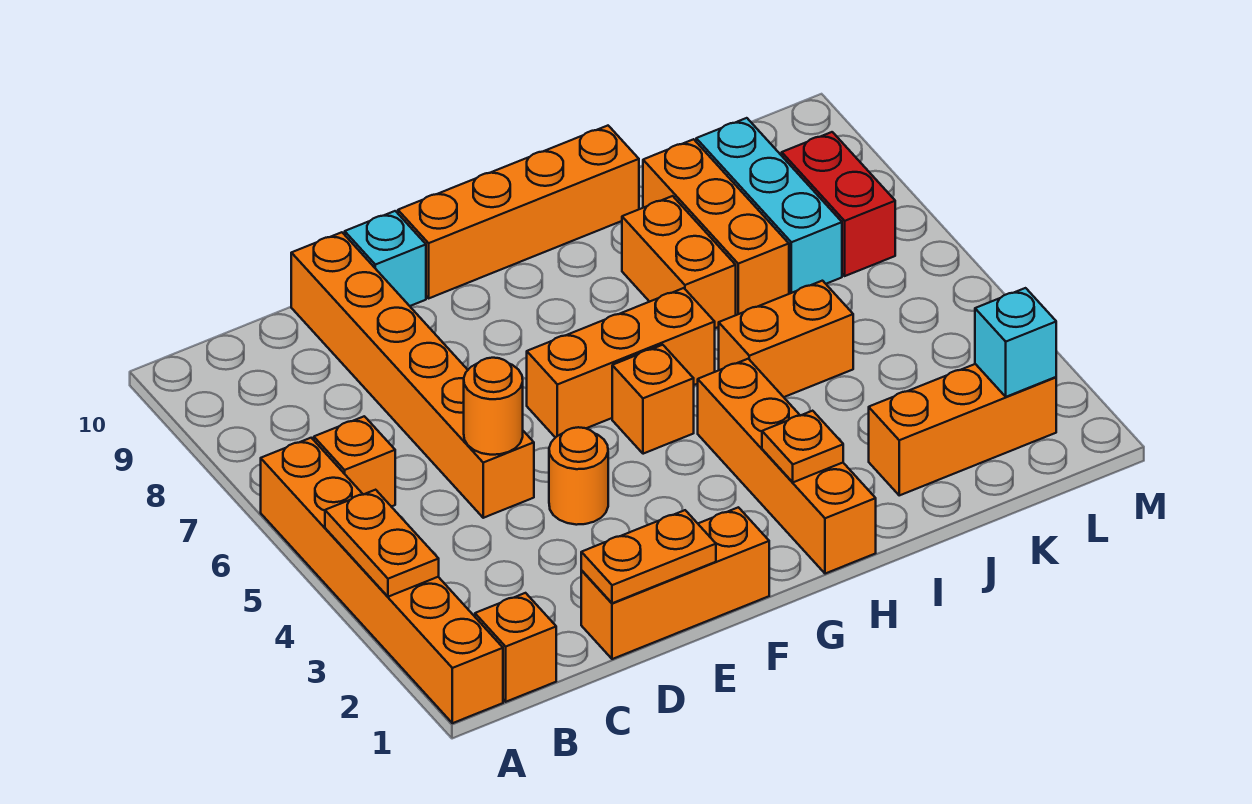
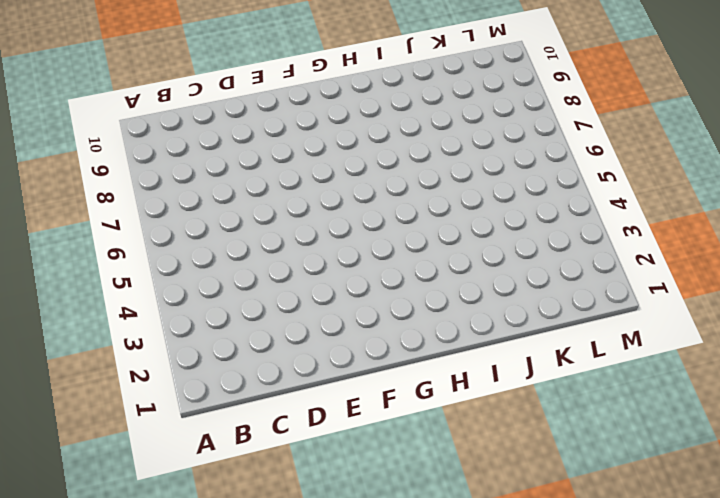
none -> orange 1x6 brick [261,438,503,723]
none -> orange 1x1 brick [475,593,556,702]
none -> orange 1x1 brick [314,416,395,507]

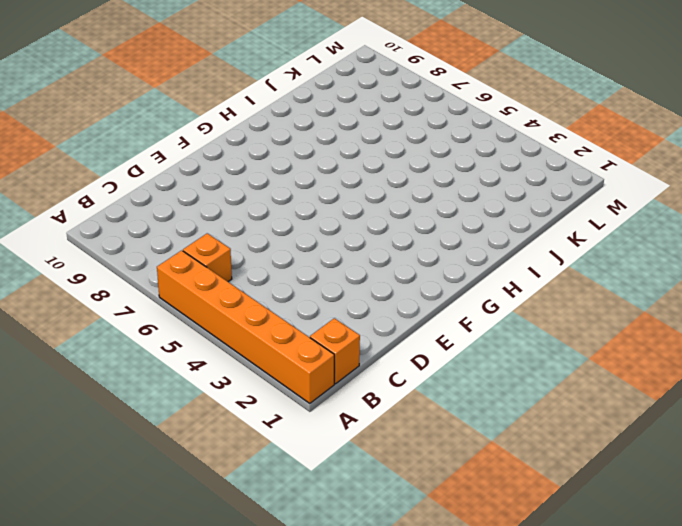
none -> orange 1x3 brick [581,507,769,659]
none -> orange 1x6 brick [291,232,534,518]
none -> orange 1x1 round brick [549,427,608,525]

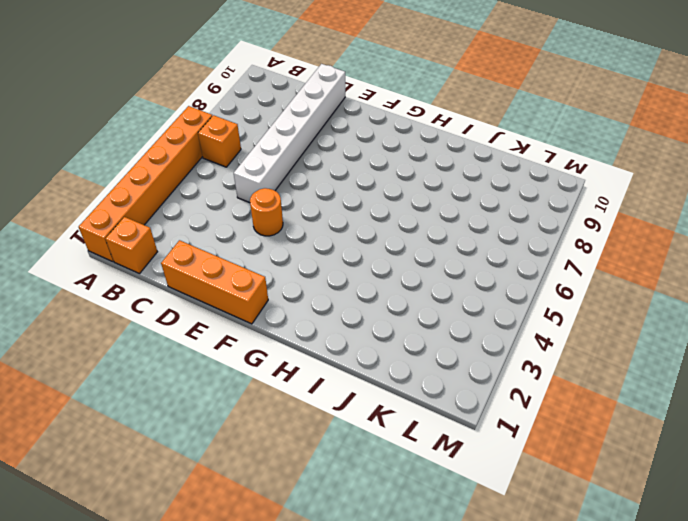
white 1x6 brick [234,64,345,203] -> orange 1x6 brick [291,232,534,518]
none -> cyan 1x1 brick [345,211,426,306]
none -> orange 1x3 brick [527,288,715,438]
none -> orange 1x4 brick [398,126,639,298]

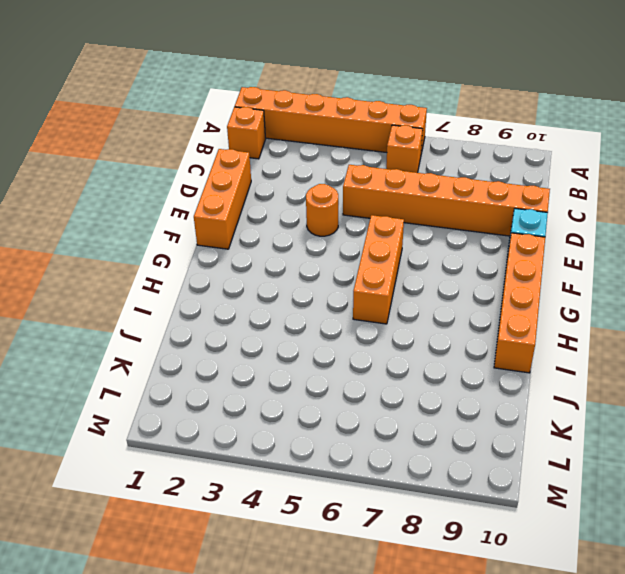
none -> orange 1x1 brick [612,345,694,454]
none -> orange 1x4 brick [698,359,876,574]
none -> orange 1x2 brick [719,281,853,397]

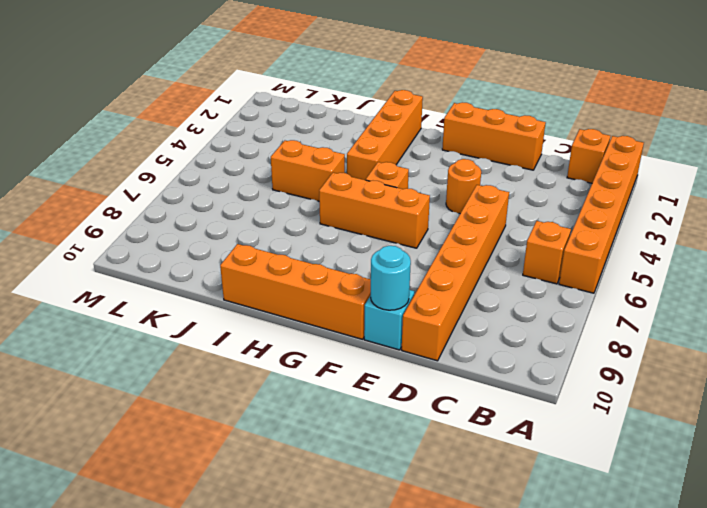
cyan 1x1 round brick [371,246,411,310] -> none
none -> orange 1x2 brick [622,196,736,328]
none -> orange 1x3 brick [869,364,1056,495]
none -> orange 1x3 brick [643,139,789,315]

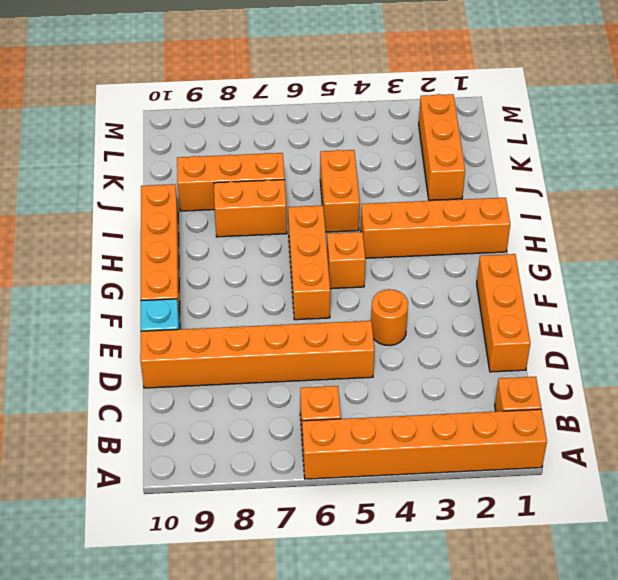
none -> cyan 1x3 brick [696,118,842,294]
none -> red 1x2 brick [782,132,895,276]
none -> orange 1x2 plate [325,490,439,597]

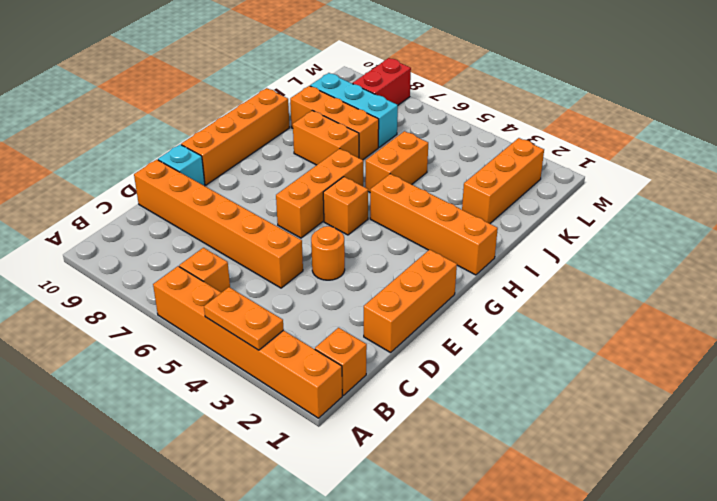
red 1x2 brick [353,58,411,105] -> red 1x2 brick turned to [782,132,895,276]
none -> orange 1x2 plate [581,510,716,603]
none -> orange 1x1 round brick [464,358,523,455]
none -> orange 1x1 plate [762,411,843,482]

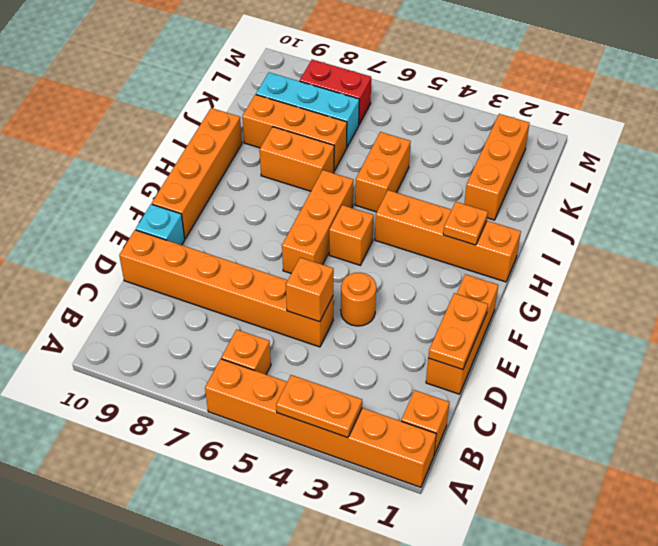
orange 1x1 brick [286,257,334,322] -> orange 1x1 round brick [464,358,523,455]
none -> cyan 1x1 brick [975,288,1056,397]

